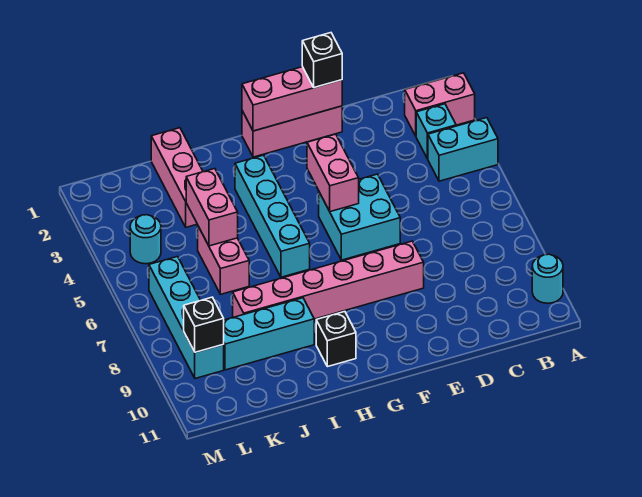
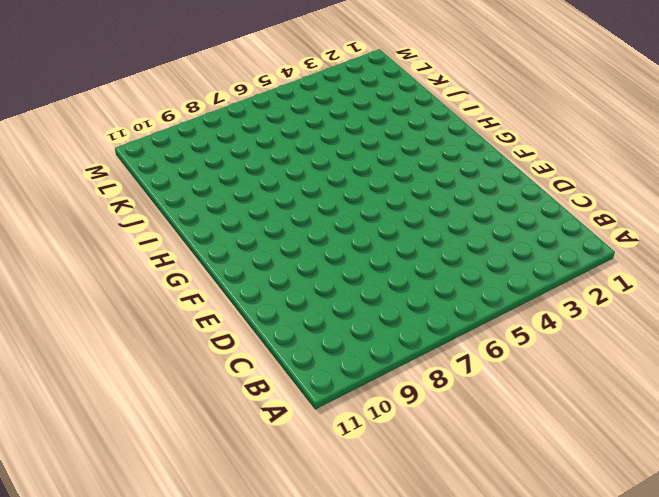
none -> pink 1x2 brick [405,73,475,136]
none -> cyan 1x2 brick [428,118,498,181]
none -> cyan 1x1 round brick [532,254,563,303]

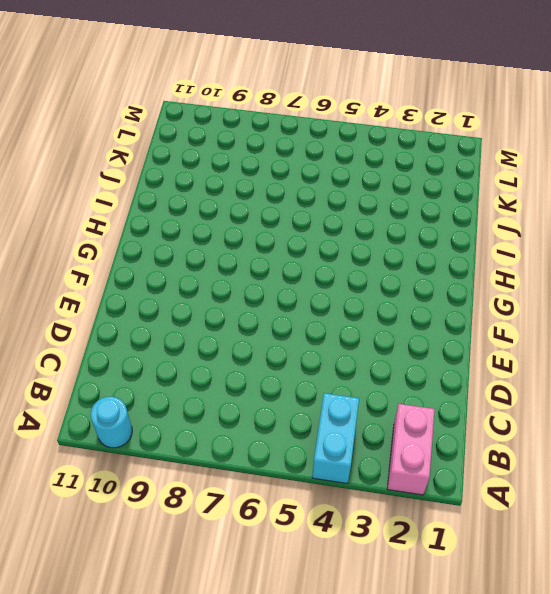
none -> cyan 1x1 brick [416,104,456,159]
none -> pink 1x3 brick [242,106,342,157]
none -> cyan 2x2 brick [319,174,400,260]

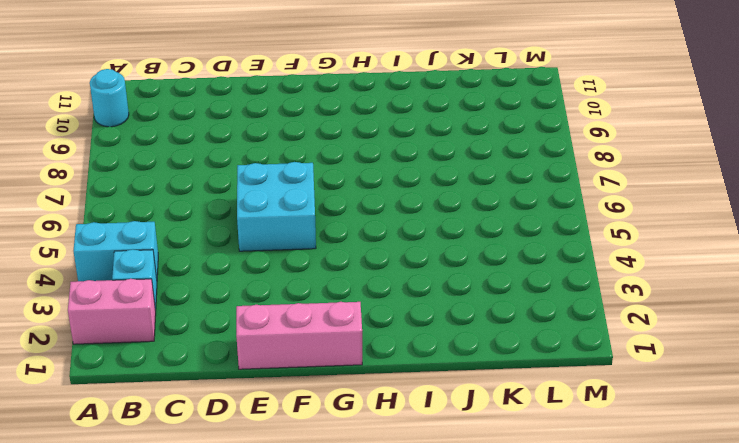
none -> pink 1x6 brick [233,241,424,319]
none -> cyan 1x4 brick [235,155,310,277]
none -> black 1x1 brick [316,312,356,367]

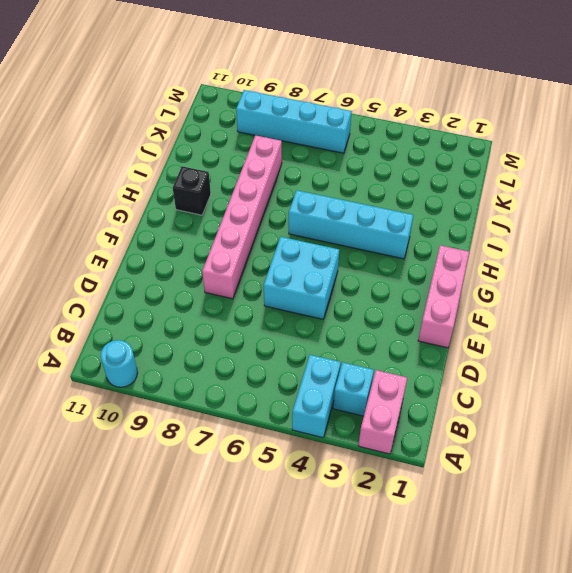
none -> cyan 1x3 brick [223,298,314,370]
none -> pink 1x3 brick [151,128,203,227]
none -> pink 1x2 brick [198,226,249,294]

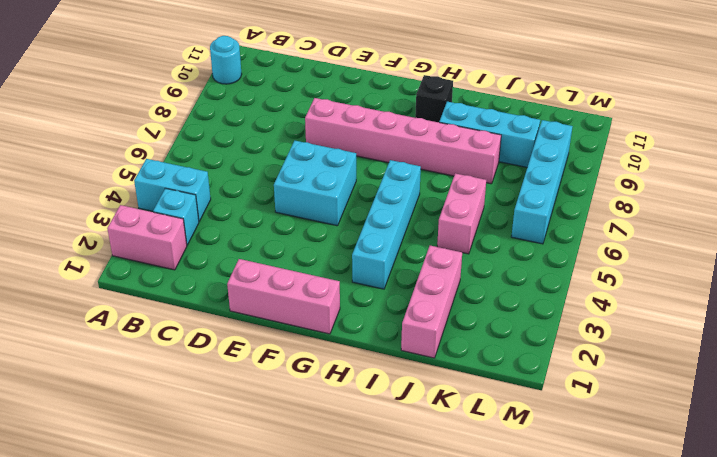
none -> cyan 1x1 round brick [130,215,161,264]
none -> pink 1x3 brick [242,67,342,131]
none -> pink 1x2 brick [307,134,359,212]

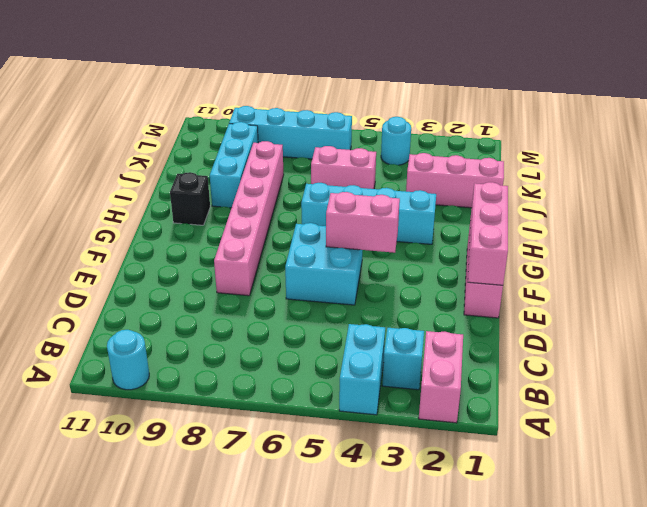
none -> pink 1x2 brick [186,169,238,246]
none -> black 1x1 brick [184,297,224,352]
none -> black 1x1 brick [302,33,342,88]

